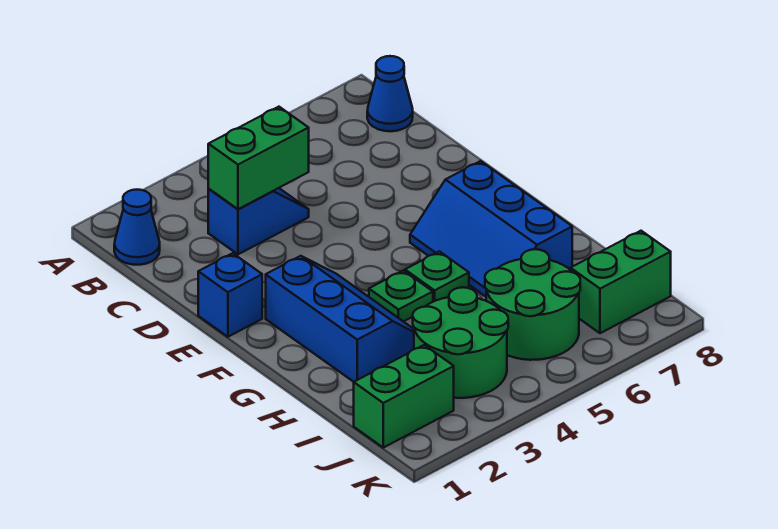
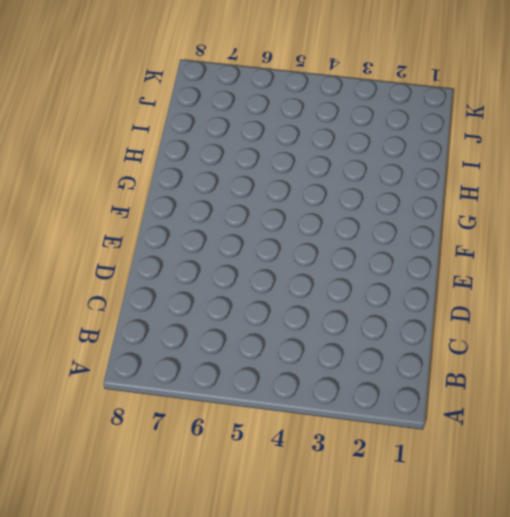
none -> blue 1x1 cone [114,190,160,265]
none -> blue 1x1 cone [367,56,413,131]
none -> blue 1x2 slope [208,188,309,254]

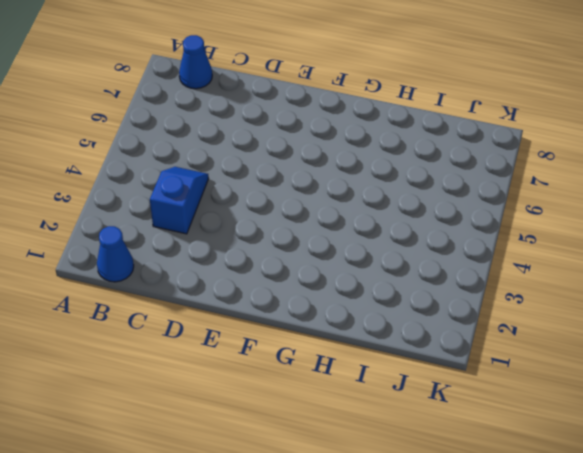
none -> blue 1x1 brick [198,253,262,337]
none -> blue 2x3 slope [266,256,414,382]
none -> blue 2x3 slope [410,161,572,297]

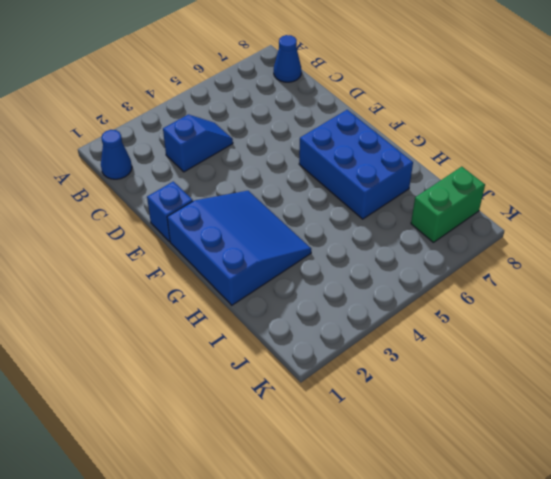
blue 3x3 slope [167,191,311,305] -> blue 2x3 slope [266,256,414,382]
blue 2x3 brick [299,110,413,219] -> blue 2x3 slope [410,161,572,297]
none -> green 1x1 plate [369,270,433,322]
none -> green 1x1 plate [405,251,469,302]
none -> green 2x2 round brick [413,287,508,398]

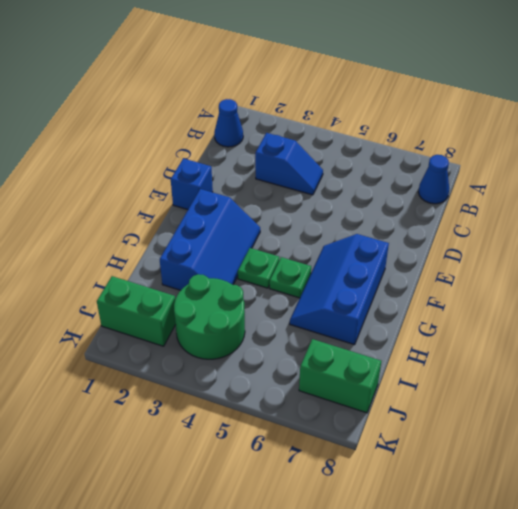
none -> green 2x2 round brick [485,249,580,360]
none -> green 1x2 brick [208,107,309,209]

